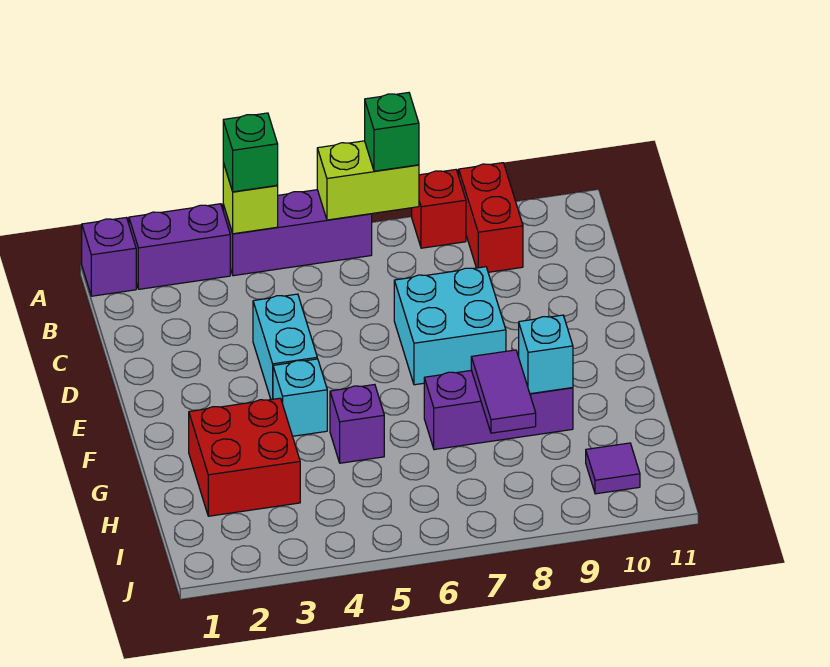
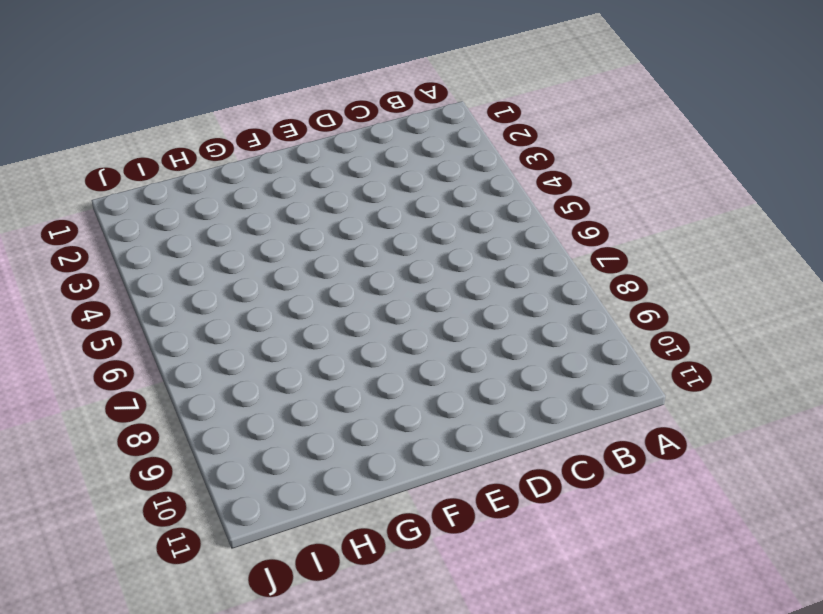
none -> purple 1x1 brick [82,218,136,296]
none -> purple 1x2 brick [129,204,230,289]
none -> purple 1x3 brick [223,190,372,276]

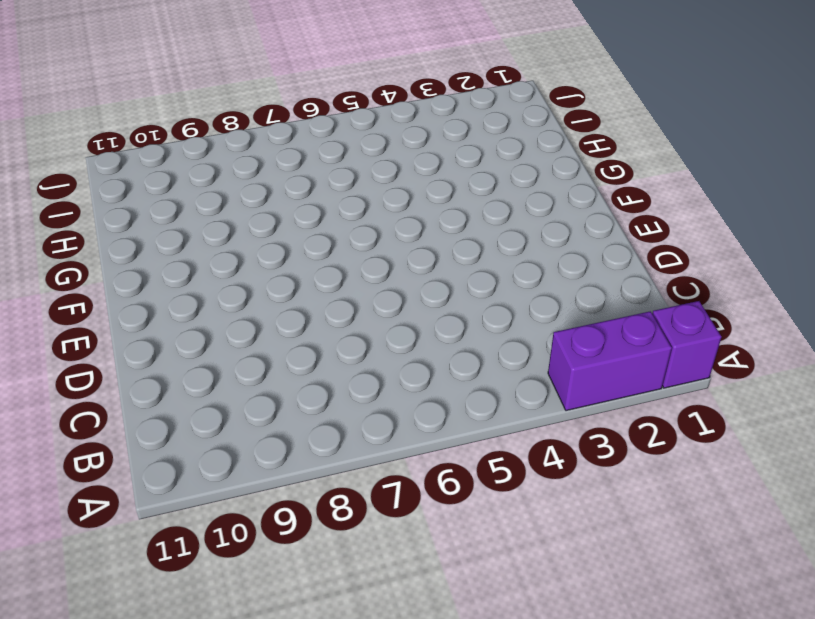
none -> purple 1x3 brick [223,190,372,276]
none -> red 1x1 brick [412,170,466,248]
none -> red 1x2 brick [459,163,523,272]

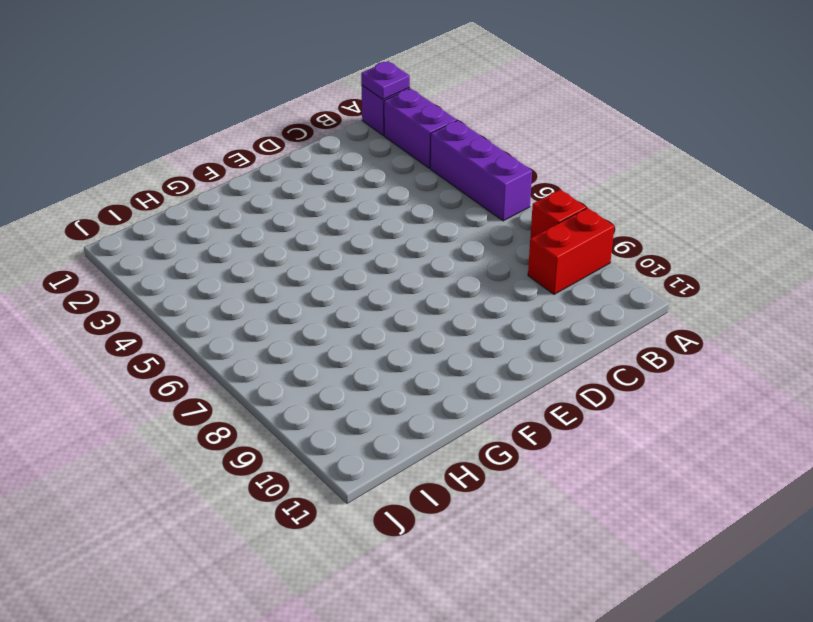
purple 1x1 plate [361,61,410,99] -> none
none -> cyan 1x2 brick [253,294,317,400]
none -> cyan 2x2 brick [394,267,506,385]
none -> cyan 1x1 brick [273,359,327,436]

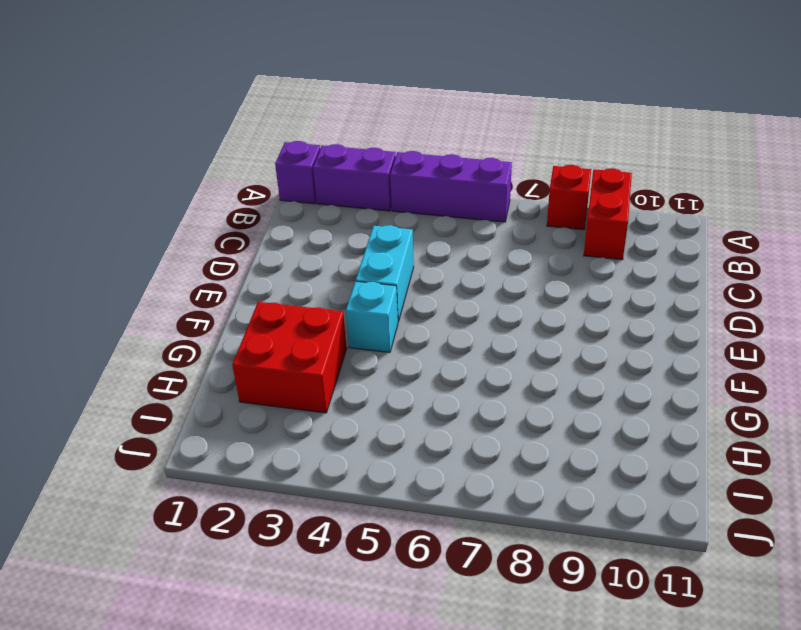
none -> cyan 2x2 brick [394,267,506,385]
none -> purple 1x1 brick [330,385,384,463]
none -> purple 1x3 brick [424,370,573,450]

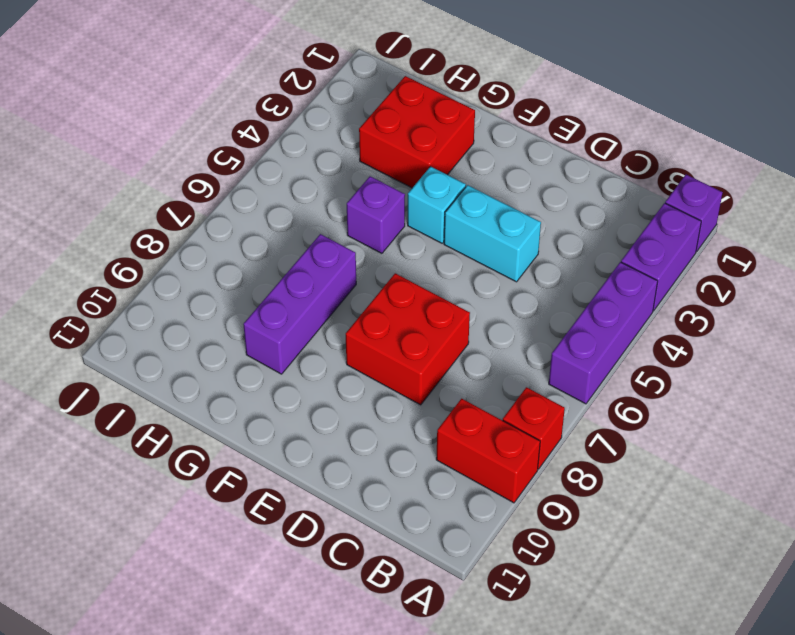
red 2x2 brick [346,273,470,405] -> cyan 2x2 brick [394,267,506,385]
none -> purple 1x1 tile [586,443,640,494]
none -> lime 1x1 brick [223,163,278,234]
none -> lime 1x2 brick [317,141,419,220]

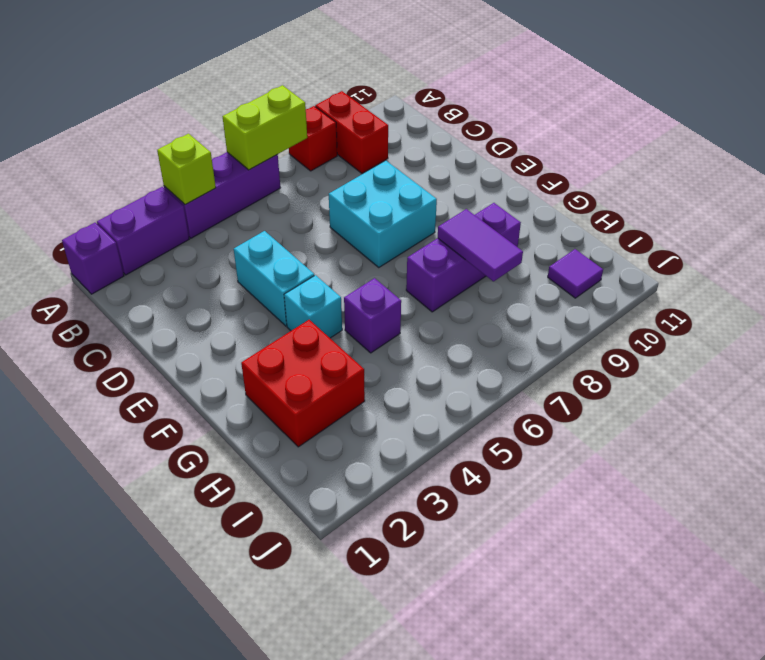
none -> cyan 1x1 brick [519,315,573,394]
none -> green 1x1 brick [223,113,278,192]
none -> green 1x1 brick [365,93,419,171]

